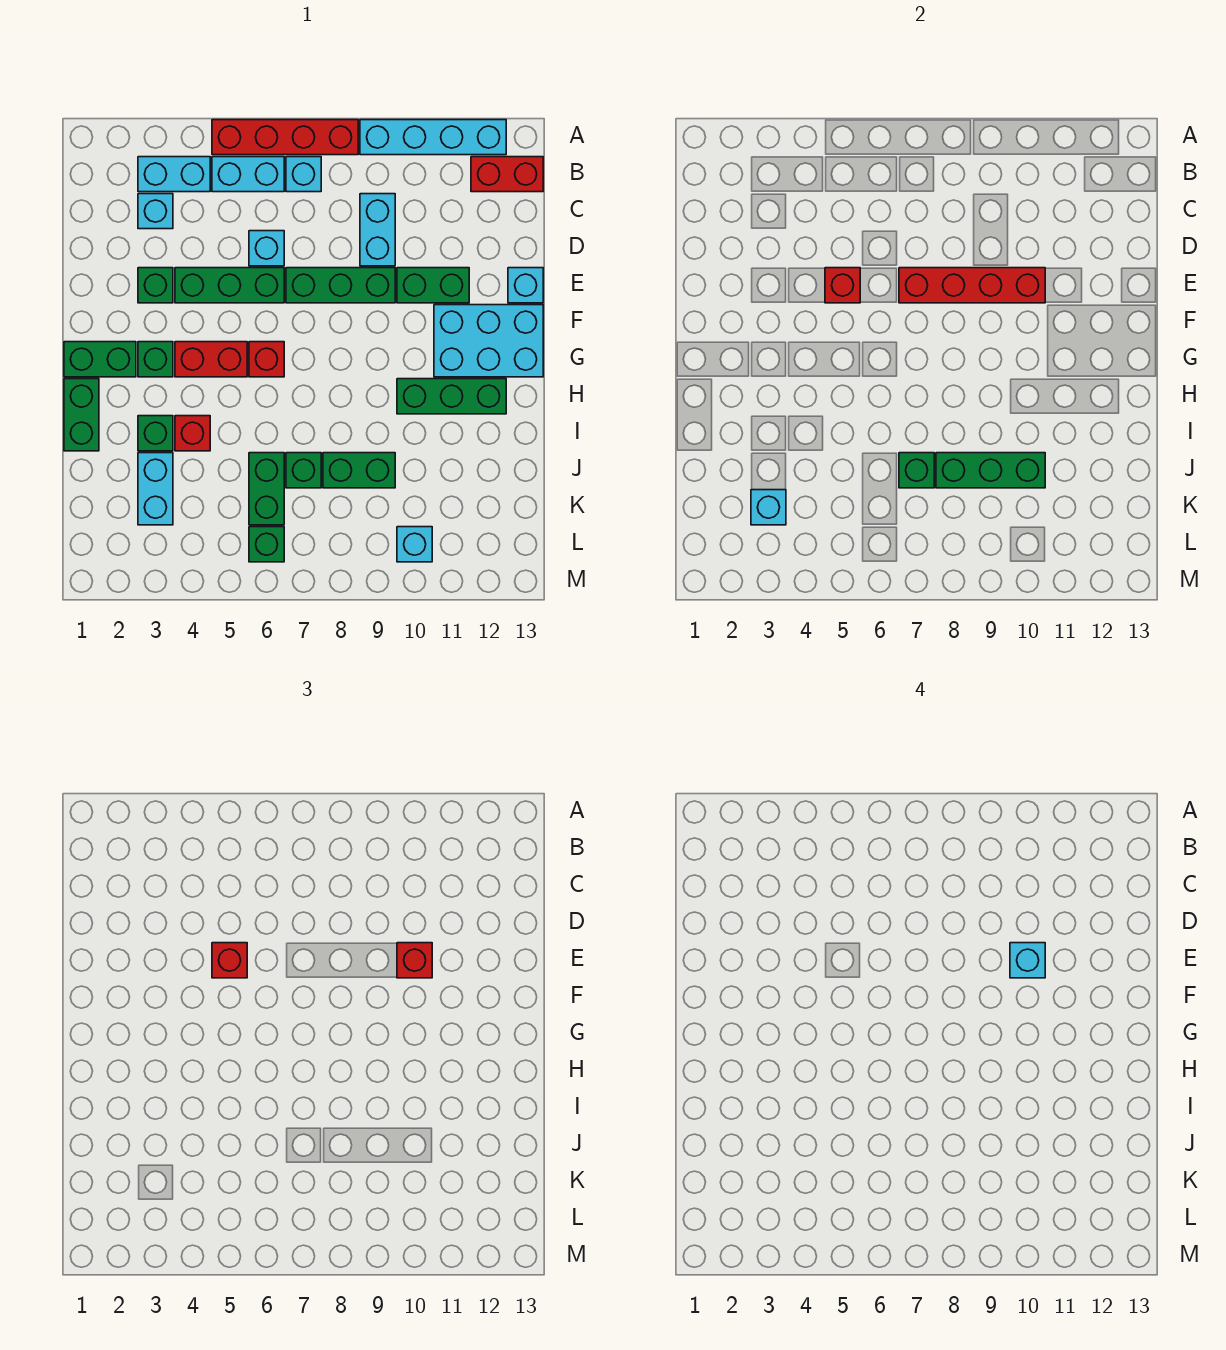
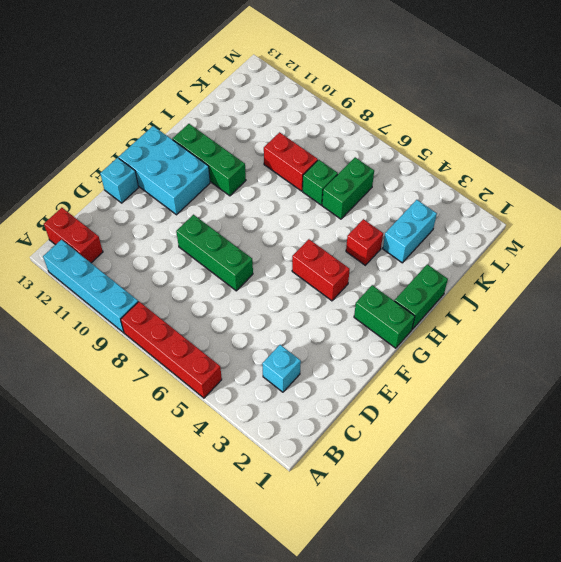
red 1x2 brick [264,132,318,191] -> green 1x2 brick [323,453,395,488]
none -> cyan 1x2 brick [138,157,210,192]
none -> cyan 1x2 brick [212,157,284,192]
none -> cyan 1x1 brick [286,157,321,192]
none -> cyan 1x2 brick [360,194,395,266]

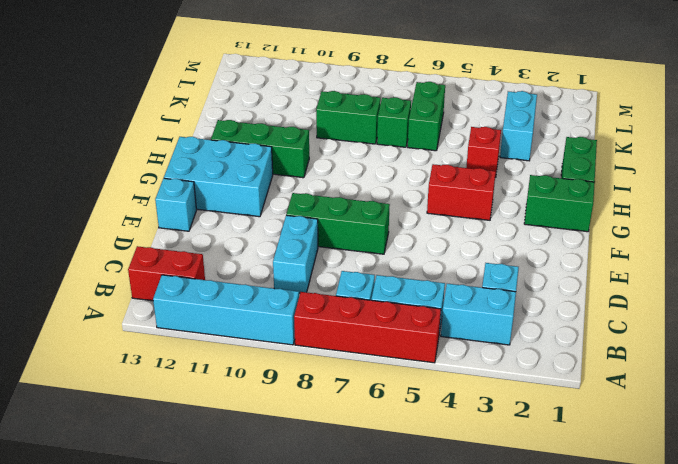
none -> cyan 1x1 brick [249,231,284,266]
none -> green 1x1 brick [138,268,173,303]
none -> green 1x3 brick [175,268,284,303]
none -> green 1x2 brick [397,268,469,303]

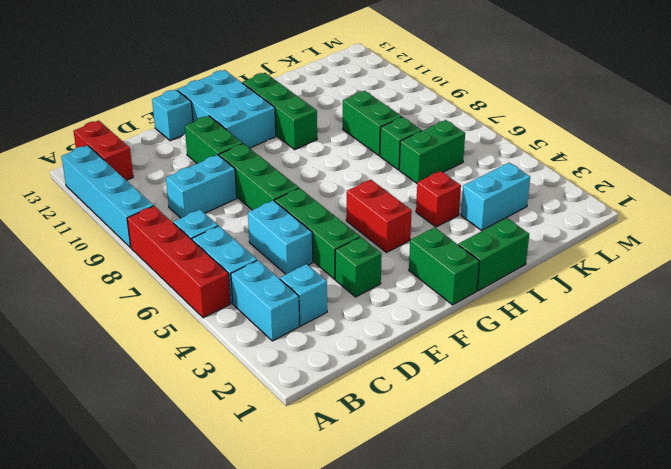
cyan 1x2 brick [248,200,313,274] -> cyan 1x1 brick [249,231,284,266]
none -> green 1x1 brick [138,342,173,377]
none -> red 1x1 brick [249,342,284,377]
none -> green 1x1 brick [138,416,173,451]
none -> green 1x1 brick [249,527,284,562]

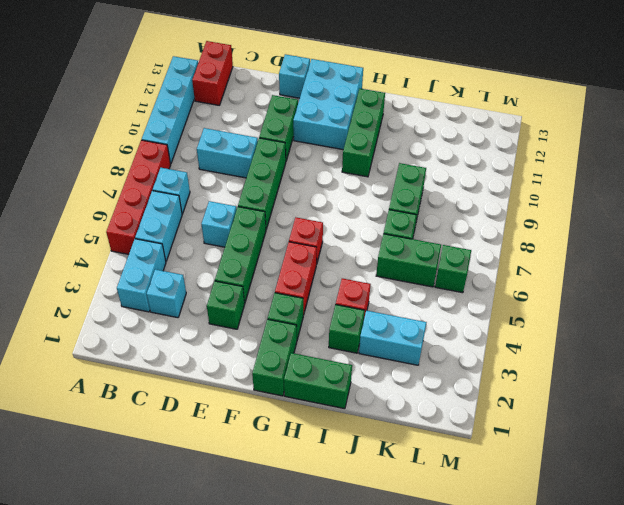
none -> cyan 1x1 brick [397,527,432,562]
none -> red 1x1 brick [825,268,860,303]
none -> red 1x4 brick [899,268,1045,303]
none -> green 1x1 brick [899,453,934,488]

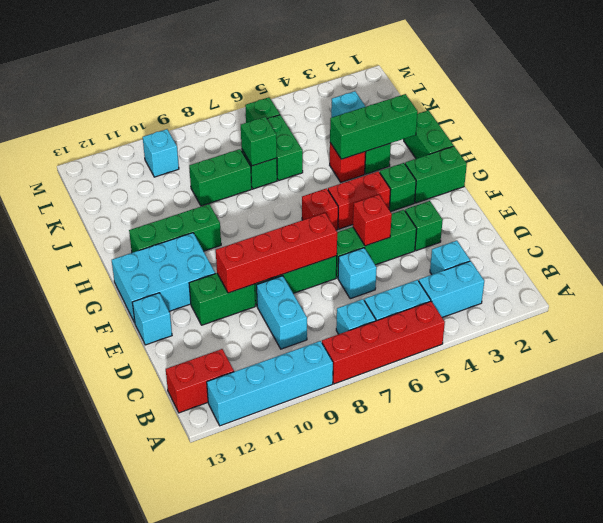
green 1x3 brick [330,94,418,159] -> green 1x3 brick moved to [936,453,1045,488]
none -> cyan 1x1 brick [751,490,786,525]
none -> red 1x1 brick [212,943,247,978]
none -> red 1x1 brick [397,943,432,978]
none -> cyan 1x1 brick [1010,943,1045,978]

